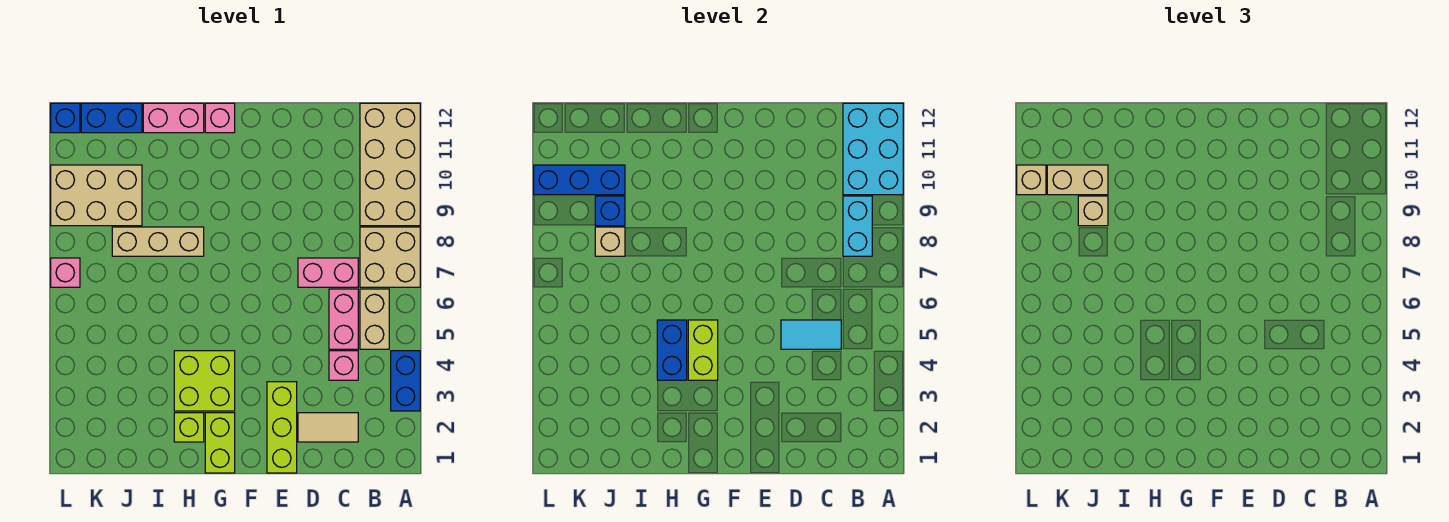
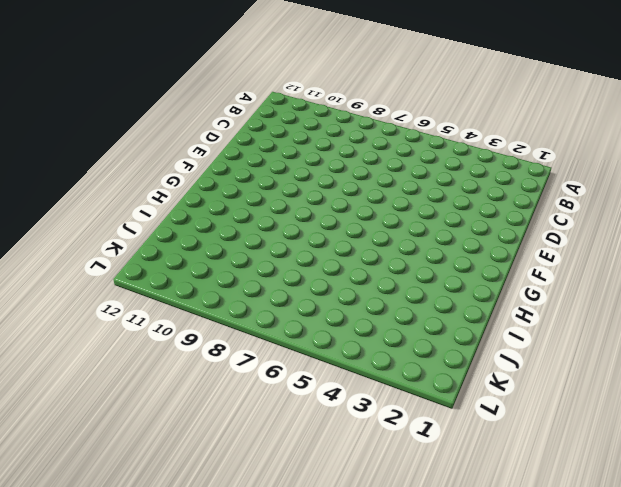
none -> blue 1x2 brick [391,351,420,411]
none -> tan 2x2 brick [360,227,420,287]
none -> tan 2x4 brick [360,103,420,226]
none -> tan 1x2 brick [360,289,389,349]

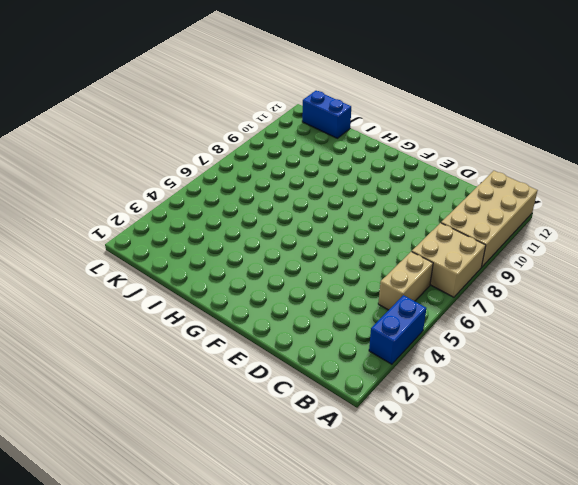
none -> tan 1x2 tile [298,413,358,442]
none -> pink 1x1 brick [329,351,358,380]
none -> pink 1x2 brick [329,289,358,349]
none -> pink 1x2 brick [298,258,358,287]

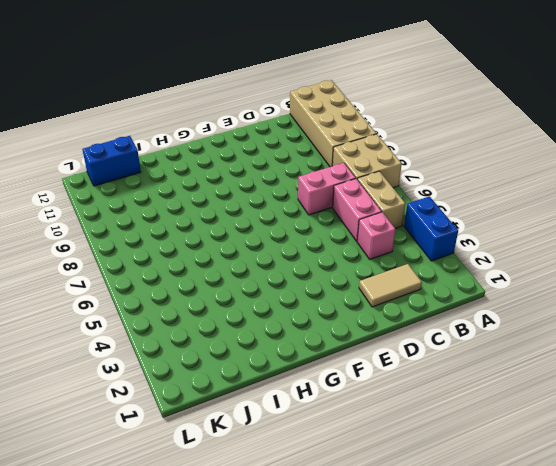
none -> lime 1x3 brick [267,382,297,473]
none -> lime 1x2 brick [205,413,235,473]
none -> lime 2x2 brick [174,351,235,411]
none -> pink 1x1 brick [205,103,235,133]

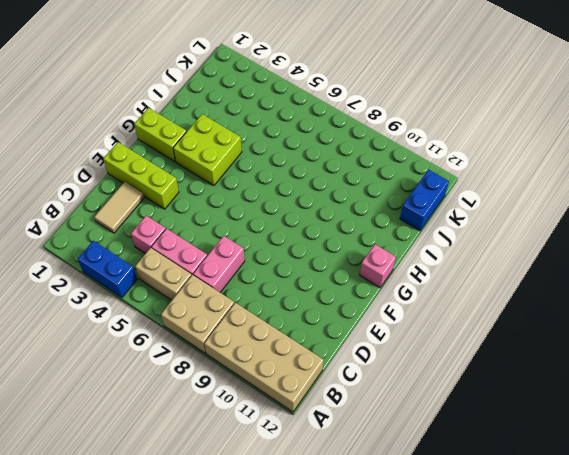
none -> lime 1x1 brick [174,413,204,442]
none -> tan 1x3 brick [112,227,204,256]
none -> pink 1x2 brick [143,103,204,133]
none -> tan 2x3 brick [51,165,142,226]

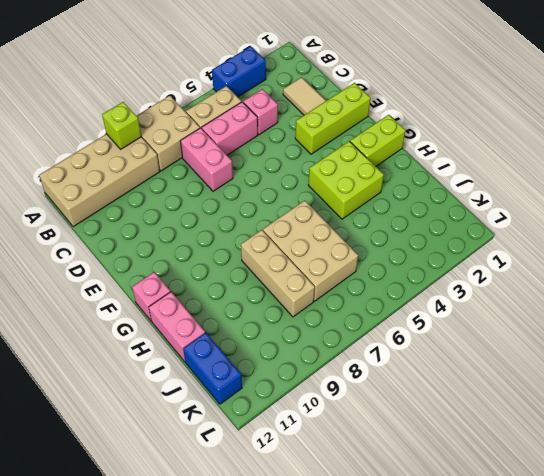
lime 1x1 brick [102,102,141,149] -> lime 1x1 brick moved to [174,413,204,442]
tan 2x3 brick [263,200,358,301] -> tan 2x3 brick moved to [51,165,142,226]
none -> pink 1x1 brick [51,258,80,287]
none -> blue 1x1 brick [51,103,80,133]
none -> cyan 2x3 brick [843,103,903,195]
none -> cyan 1x2 brick [843,196,872,256]

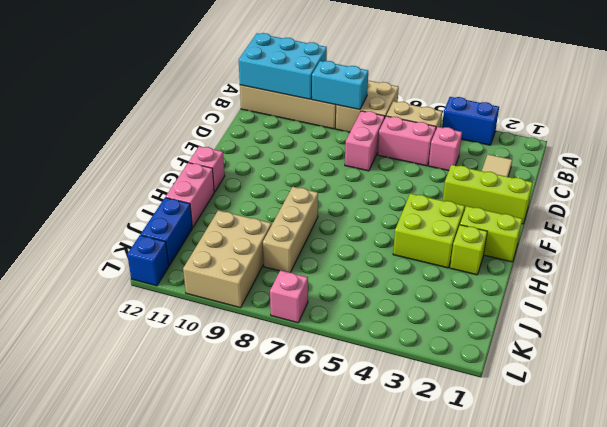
none -> cyan 1x2 tile [781,320,841,349]
none -> lime 1x2 brick [688,320,718,380]
none -> blue 1x2 brick [657,320,687,380]
none -> tan 1x1 brick [595,227,625,256]

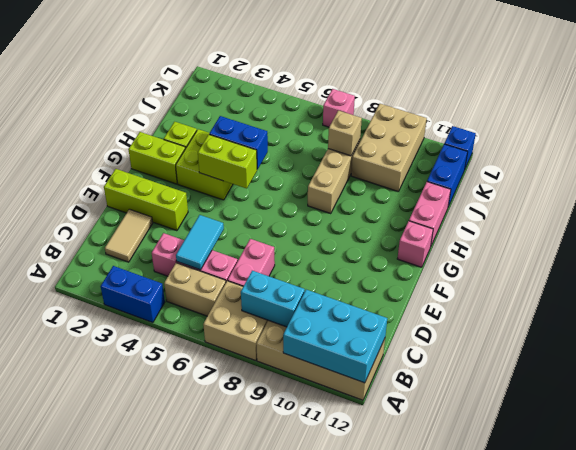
none -> blue 1x1 brick [595,196,625,226]
none -> blue 1x3 brick [534,165,625,195]
none -> tan 1x1 brick [1078,196,1108,226]
none -> tan 1x2 brick [1047,165,1108,195]

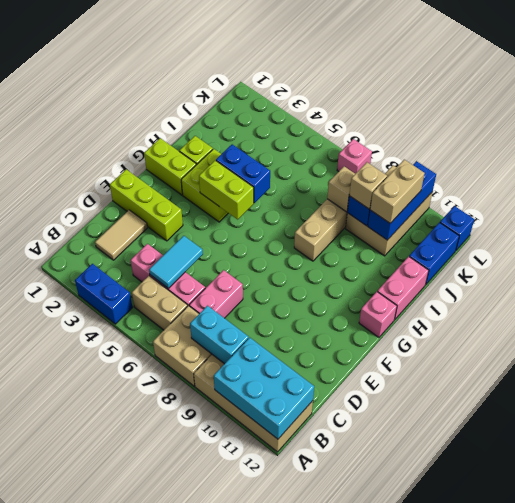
none -> tan 1x1 brick [1017,165,1046,195]

